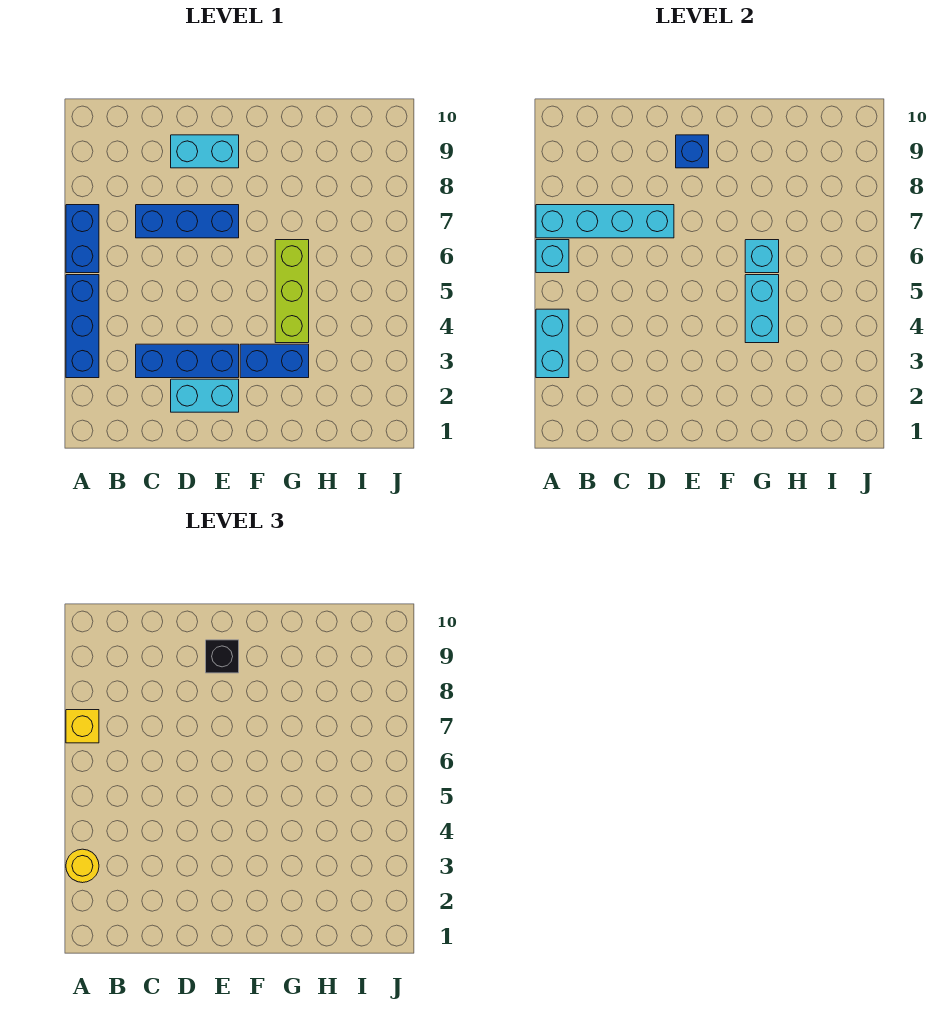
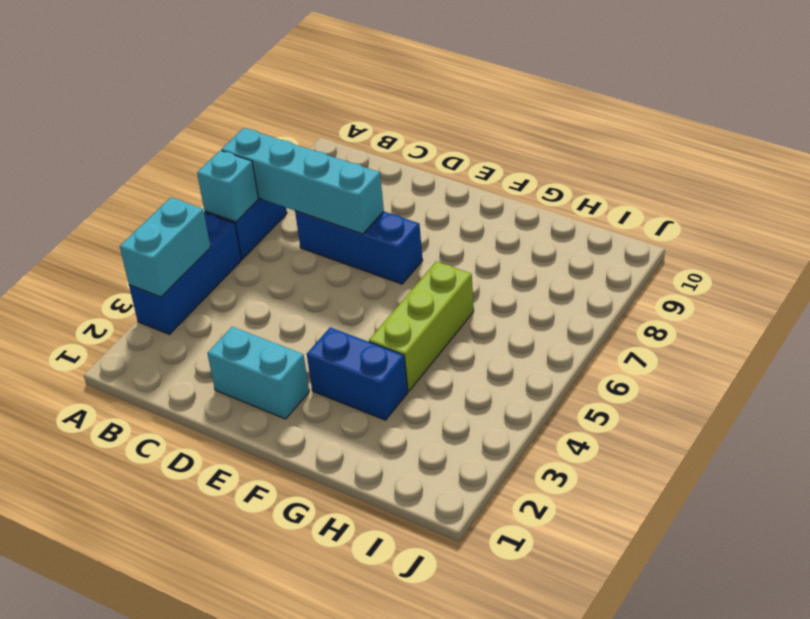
none -> blue 1x3 brick [136,344,239,378]
none -> cyan 1x2 brick [171,135,239,168]
none -> blue 1x1 brick [676,135,709,168]

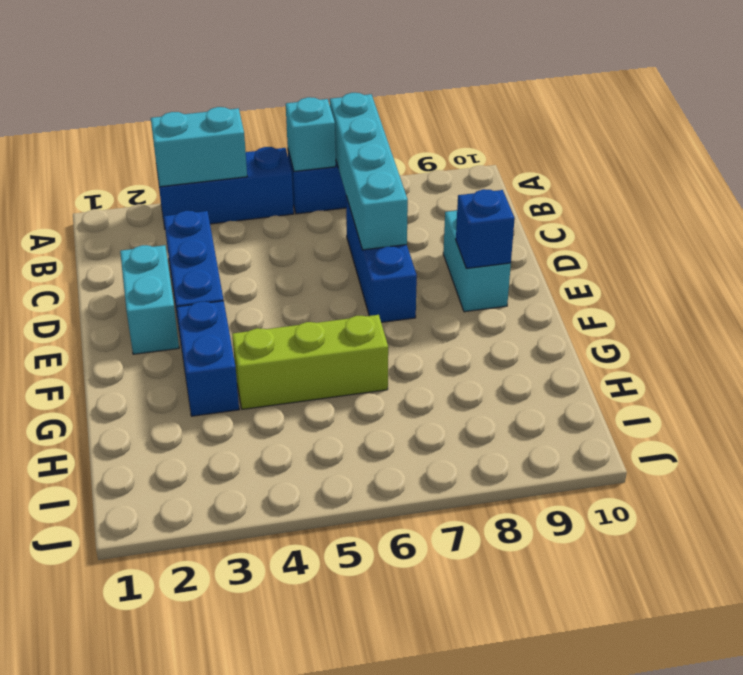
none -> cyan 1x2 brick [745,275,779,343]
none -> cyan 1x1 brick [745,240,779,273]
none -> yellow 1x1 round brick [66,849,99,883]

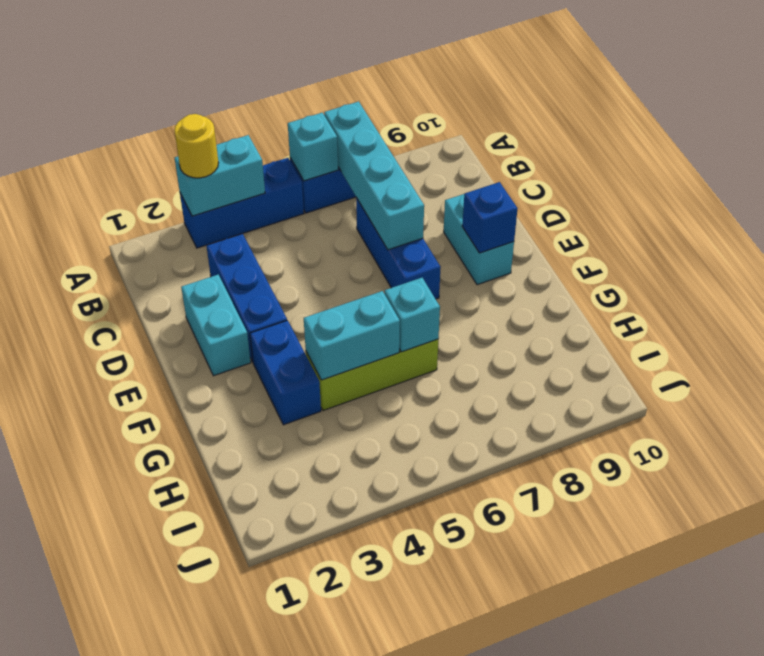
none -> yellow 1x1 brick [66,710,99,743]
none -> black 1x1 brick [206,640,239,673]

